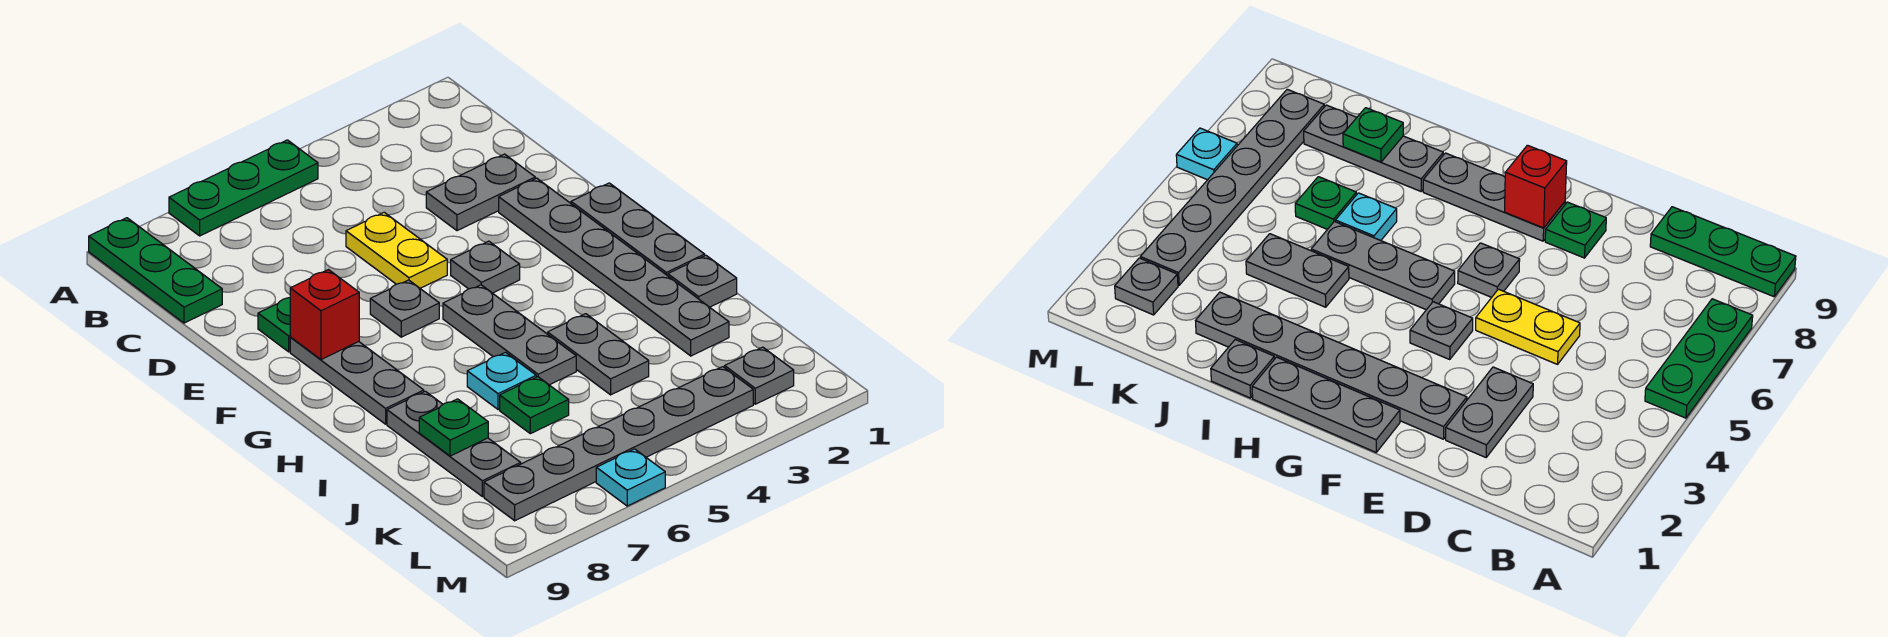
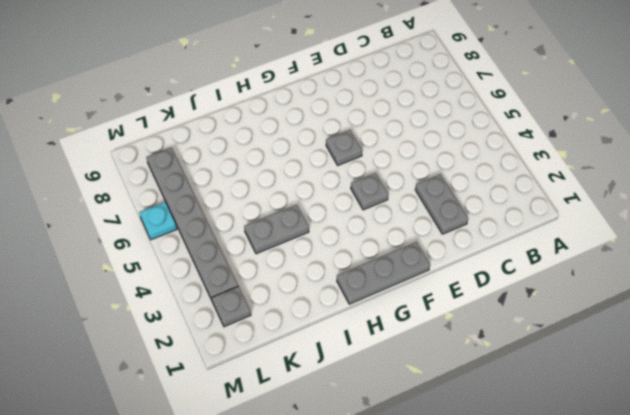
none -> green 1x3 plate [169,140,318,236]
none -> green 1x3 plate [89,218,222,323]
none -> yellow 1x2 plate [346,212,447,288]

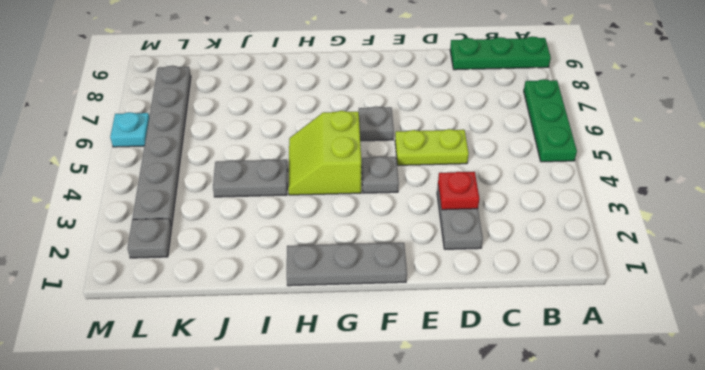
red 1x1 plate [438,172,479,210] -> none
lime 1x2 plate [395,129,469,165] -> yellow 1x2 plate [346,212,447,288]
lime 2x2 slope [288,111,361,195] -> grey 1x3 plate [443,285,576,385]
none -> grey 1x6 plate [499,178,729,356]
none -> green 1x1 plate [258,298,290,352]
none -> grey 1x3 plate [290,337,424,424]

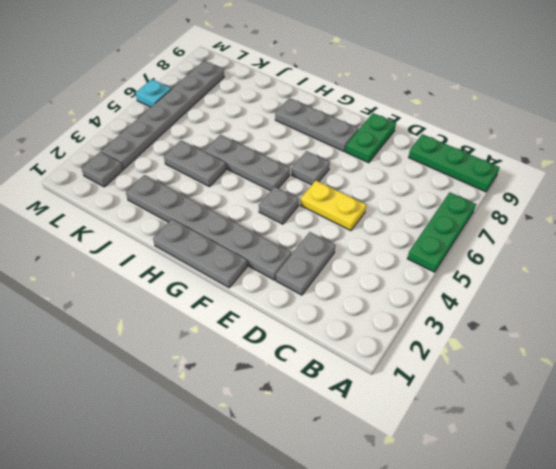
green 1x2 plate [345,113,396,163] -> green 1x1 plate [258,298,290,352]
none -> grey 1x1 plate [668,256,737,307]
none -> cyan 1x1 plate [467,353,536,410]
none -> grey 1x3 plate [387,391,521,497]

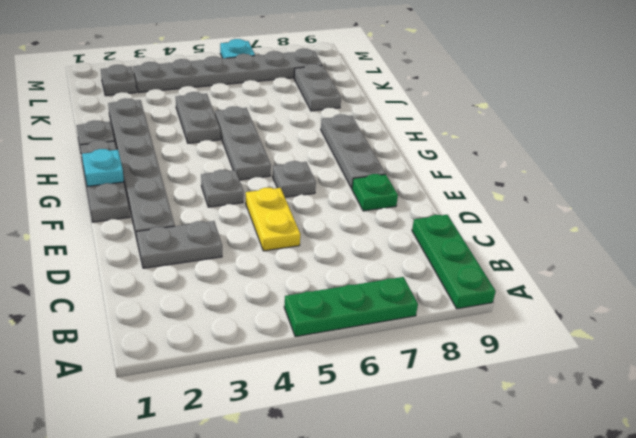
cyan 1x1 plate [82,149,124,187] -> cyan 1x1 plate moved to [467,353,536,410]
grey 1x2 plate [294,64,341,111] -> grey 1x3 plate [387,391,521,497]
none -> green 1x1 plate [500,377,569,434]
none -> red 1x1 brick [290,270,359,360]
none -> green 1x1 plate [419,399,488,456]

